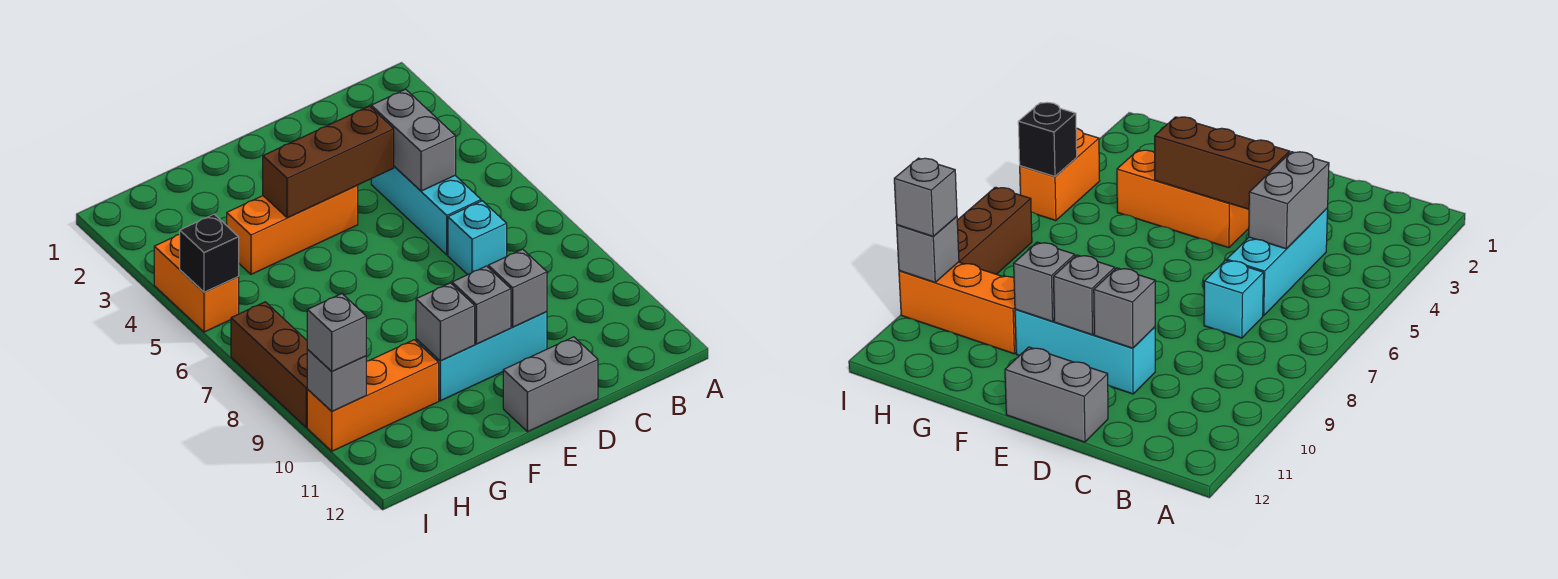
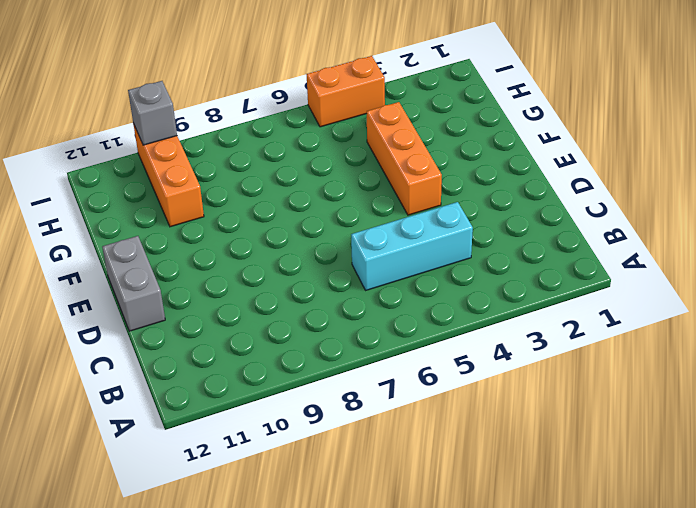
none -> cyan 1x1 brick [448,201,507,275]
none -> cyan 1x3 brick [416,312,547,401]
none -> brown 1x3 brick [231,302,308,427]

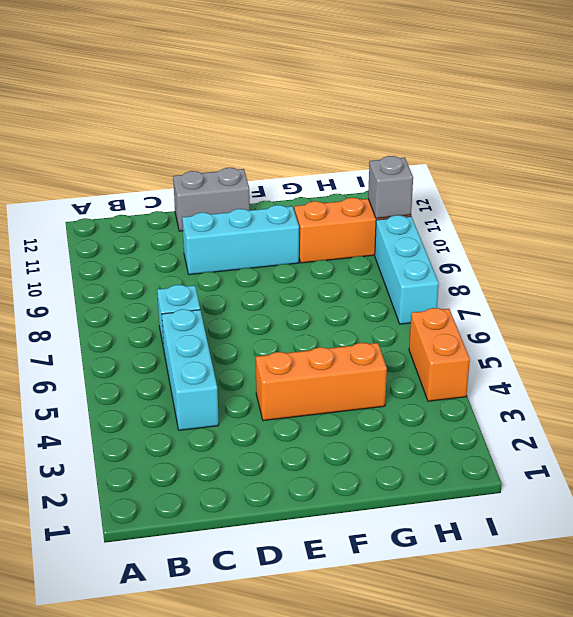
cyan 1x3 brick [375,215,439,324] -> brown 1x3 brick [231,302,308,427]
none -> grey 1x2 brick [371,89,456,191]
none -> brown 1x3 brick [263,106,394,218]
none -> grey 1x1 brick [488,249,547,327]

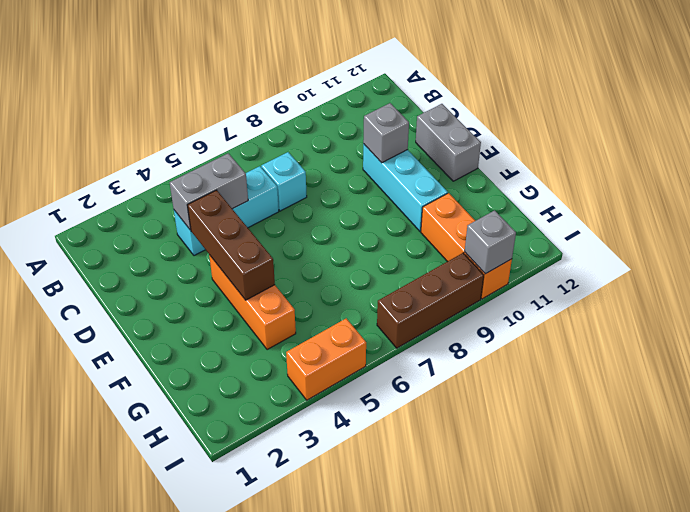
none -> grey 1x1 brick [452,266,511,344]
none -> grey 1x1 brick [416,283,475,361]
none -> black 1x1 brick [180,214,239,292]

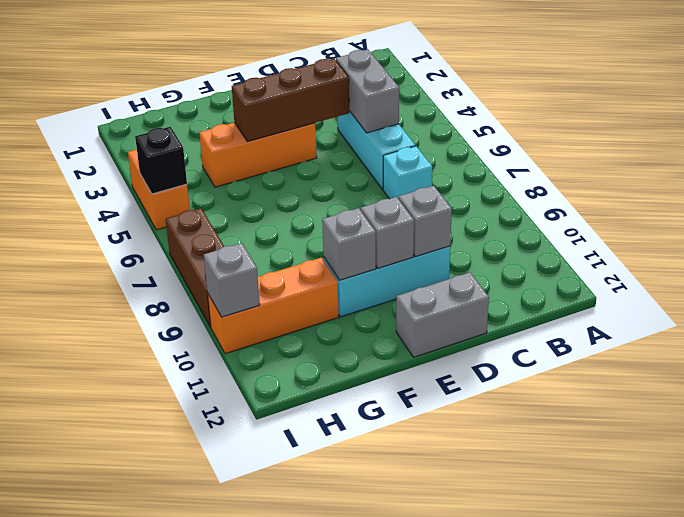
none -> grey 1x1 brick [307,294,366,371]

